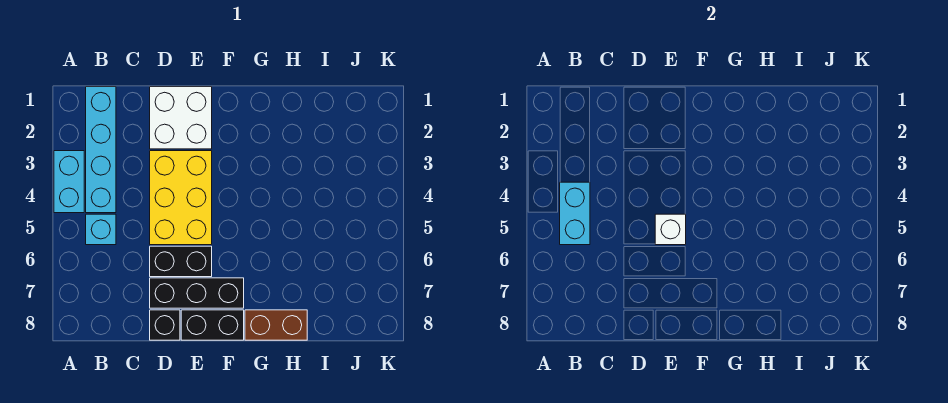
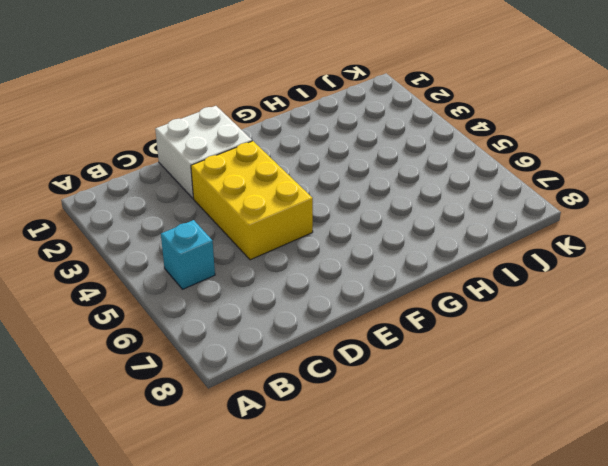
none -> cyan 1x2 brick [54,151,84,213]
none -> cyan 1x4 brick [86,87,116,213]
none -> black 1x2 brick [150,246,212,277]

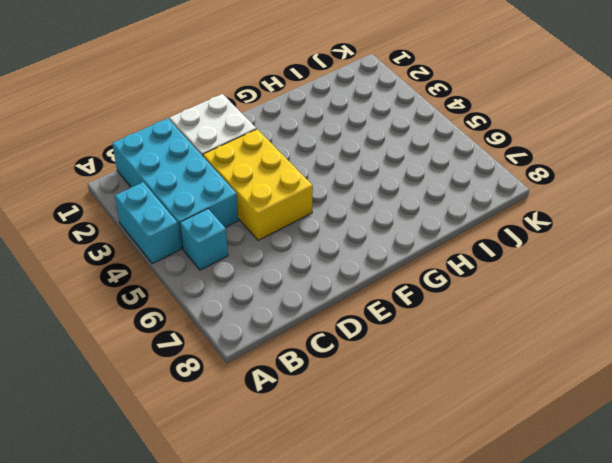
cyan 2x4 brick [112,118,238,249] -> cyan 1x4 brick [86,87,116,213]
none -> black 1x2 brick [150,246,212,277]
none -> black 1x3 brick [150,278,244,308]
none -> black 1x1 brick [150,310,180,340]

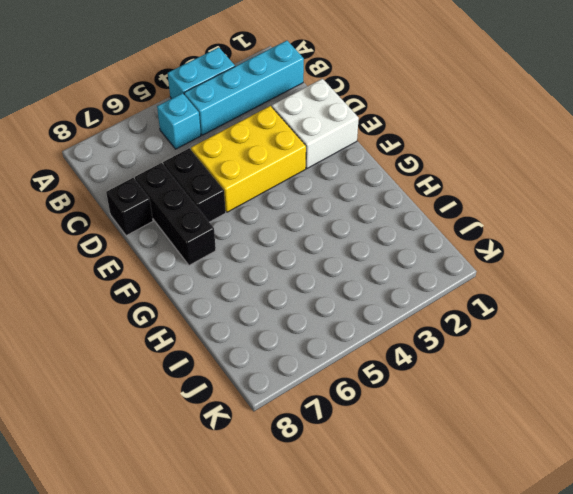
none -> black 1x2 brick [181,310,244,340]
none -> brown 1x2 brick [245,310,307,340]
none -> cyan 1x2 brick [560,182,590,245]

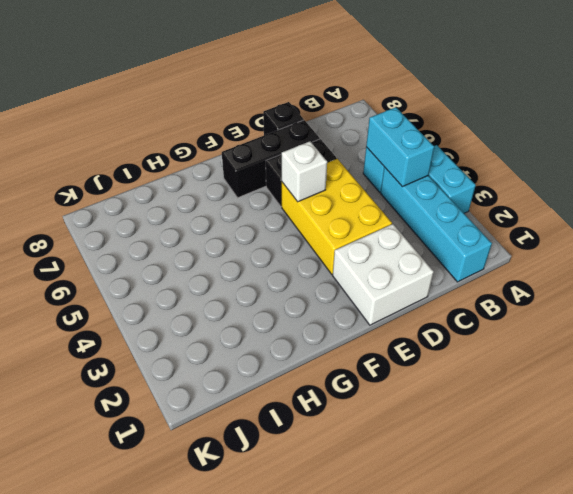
none -> black 1x2 brick [181,310,244,340]
none -> brown 1x2 brick [245,310,307,340]

